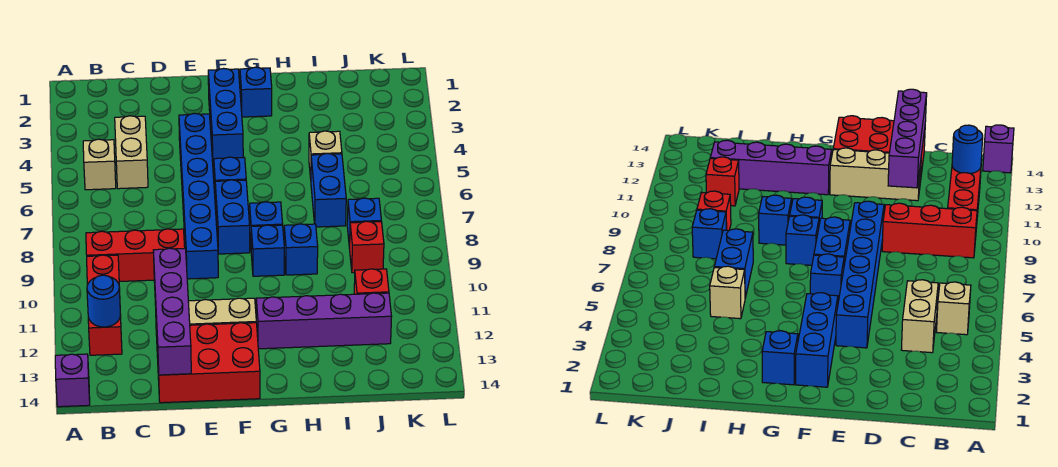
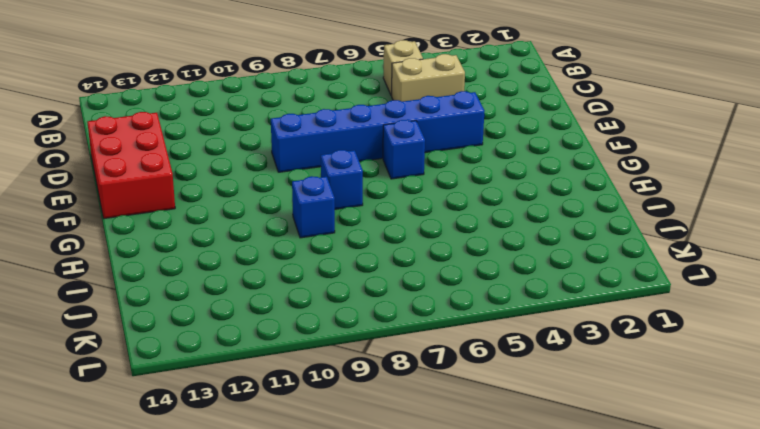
none -> purple 1x1 brick [55,354,90,407]
none -> red 1x3 brick [86,229,185,282]
none -> red 1x3 brick [87,255,122,355]

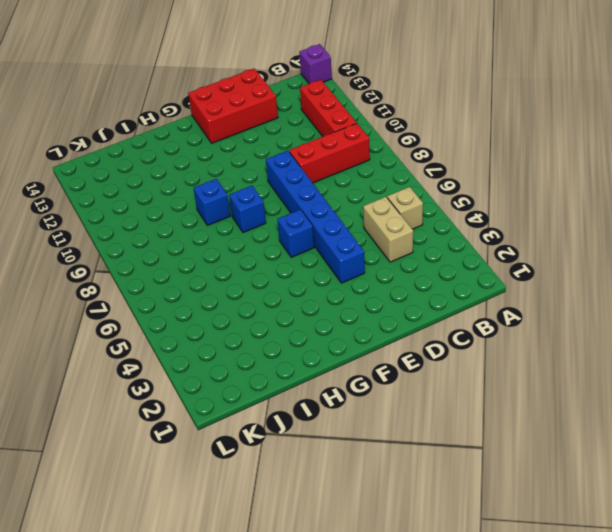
none -> tan 1x3 brick [155,298,256,336]
none -> blue 1x3 brick [208,68,243,162]
none -> blue 1x2 brick [215,180,250,254]

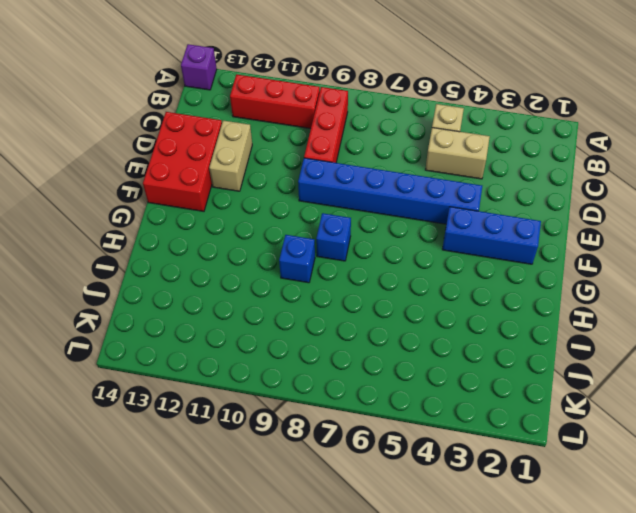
tan 1x2 brick [209,121,252,191] -> tan 1x3 brick [155,298,256,336]
none -> blue 1x1 brick [214,157,246,206]
none -> blue 1x2 brick [215,180,250,254]
none -> blue 1x1 brick [240,67,272,117]

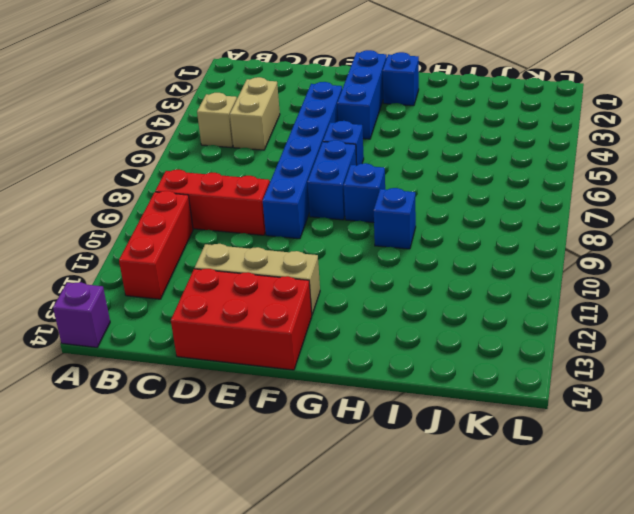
none -> blue 1x1 brick [251,225,284,276]
none -> purple 1x4 brick [256,293,392,349]
none -> tan 1x1 brick [309,131,342,178]

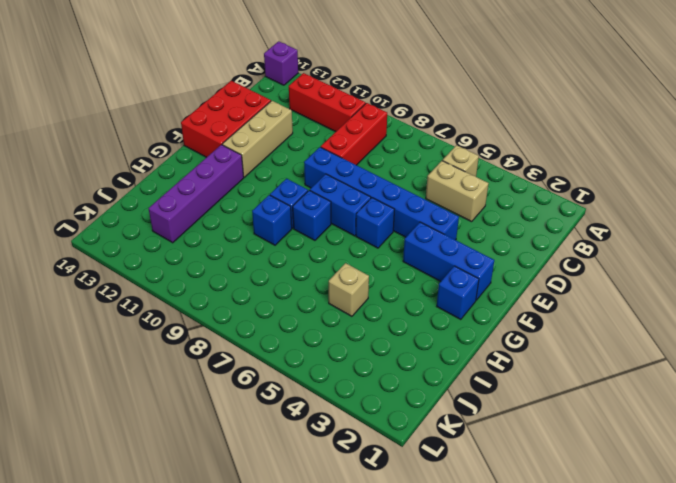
none -> blue 1x2 brick [311,153,346,227]
none -> blue 1x1 brick [347,198,381,249]
none -> red 1x1 brick [350,221,384,273]

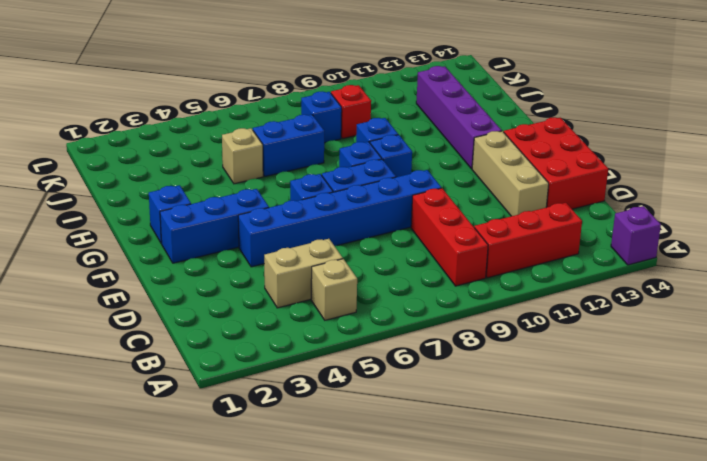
none -> red 1x1 brick [354,269,389,294]
none -> blue 1x1 round brick [87,275,120,327]
none -> purple 1x4 brick [153,248,191,375]

